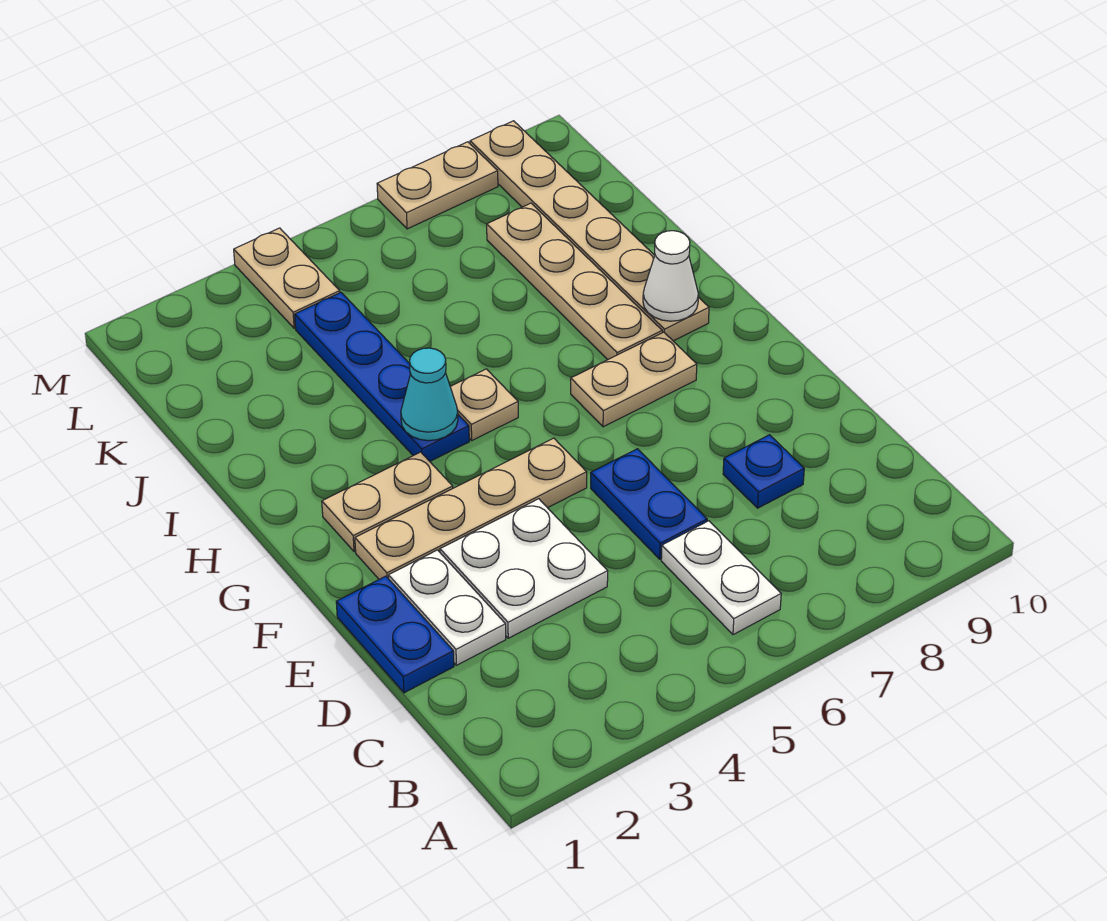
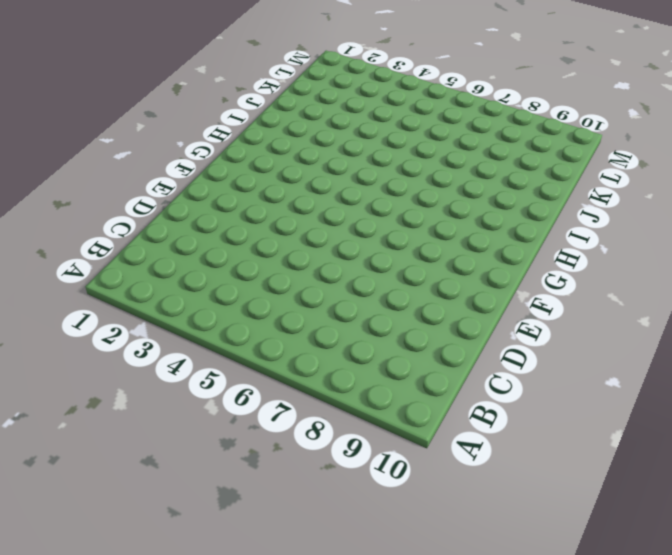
none -> white 1x2 plate [661,521,781,635]
none -> blue 1x2 plate [336,576,454,693]
none -> white 1x2 plate [389,550,506,665]

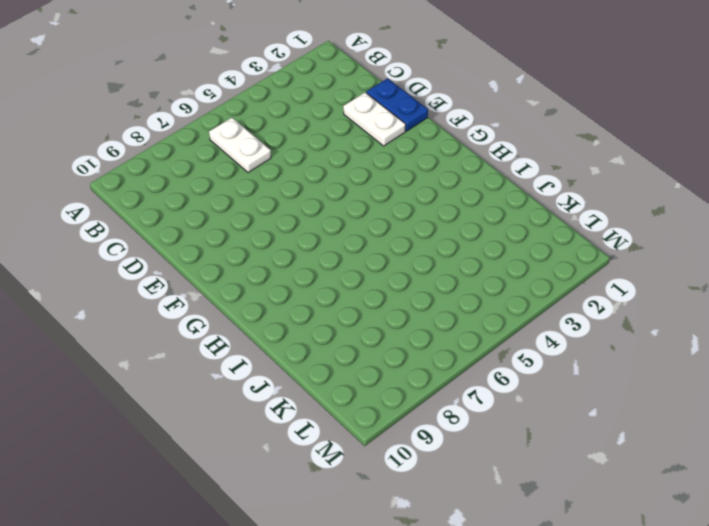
none -> white 2x2 plate [440,499,608,638]
none -> blue 1x2 plate [591,449,707,559]
none -> blue 1x1 plate [723,435,804,508]

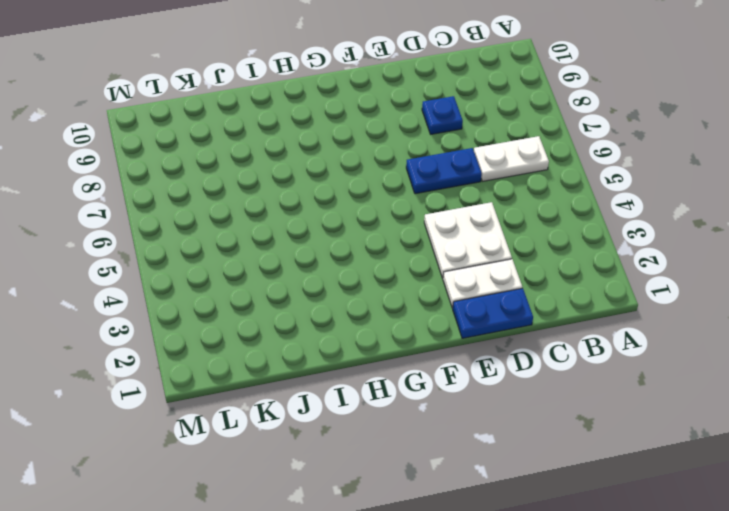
none -> tan 1x4 plate [355,438,587,579]
none -> tan 1x2 plate [322,452,453,552]
none -> tan 1x2 plate [571,332,697,427]

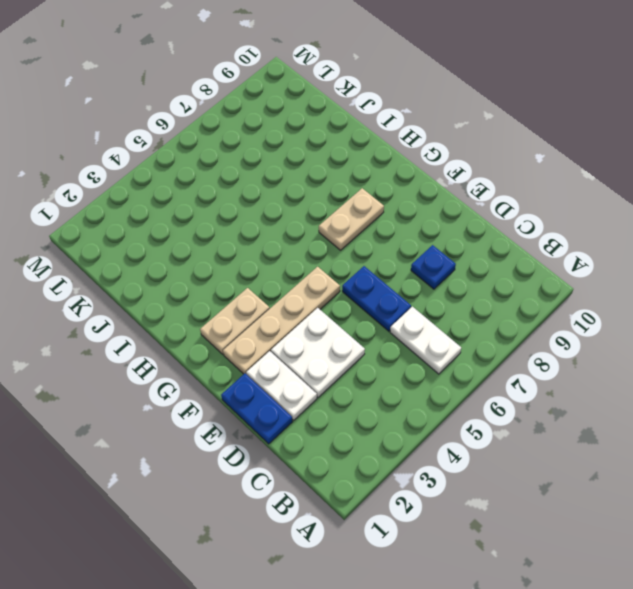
none -> blue 1x4 plate [295,293,469,461]
none -> tan 1x1 plate [450,369,518,440]
none -> tan 1x4 plate [487,203,662,360]

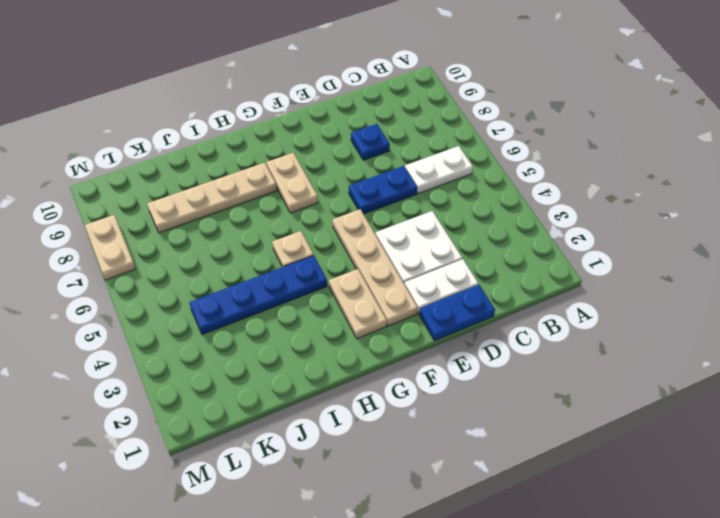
none -> tan 1x6 plate [470,121,709,341]
none -> tan 1x2 plate [234,228,340,328]
none -> cyan 1x1 cone [401,348,458,441]

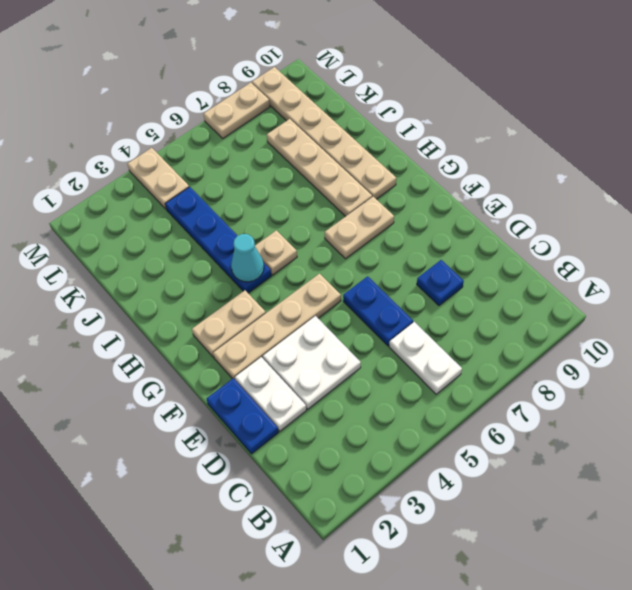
none -> white 1x1 cone [643,231,698,321]

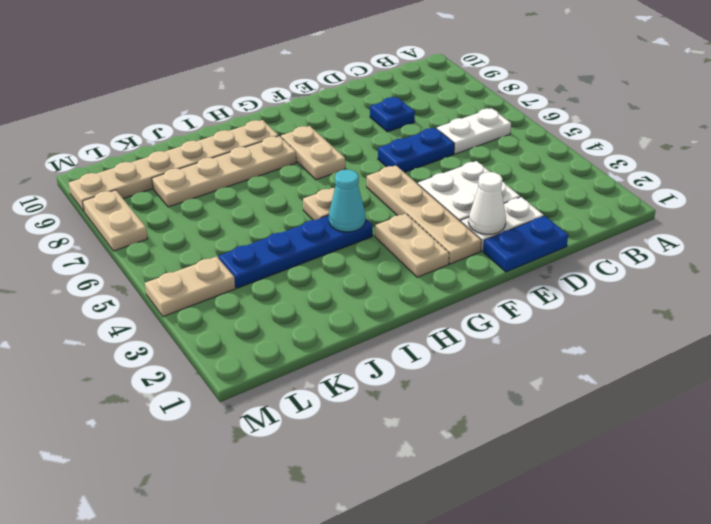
white 1x1 cone [469,172,506,234] -> white 1x1 cone moved to [643,231,698,321]

